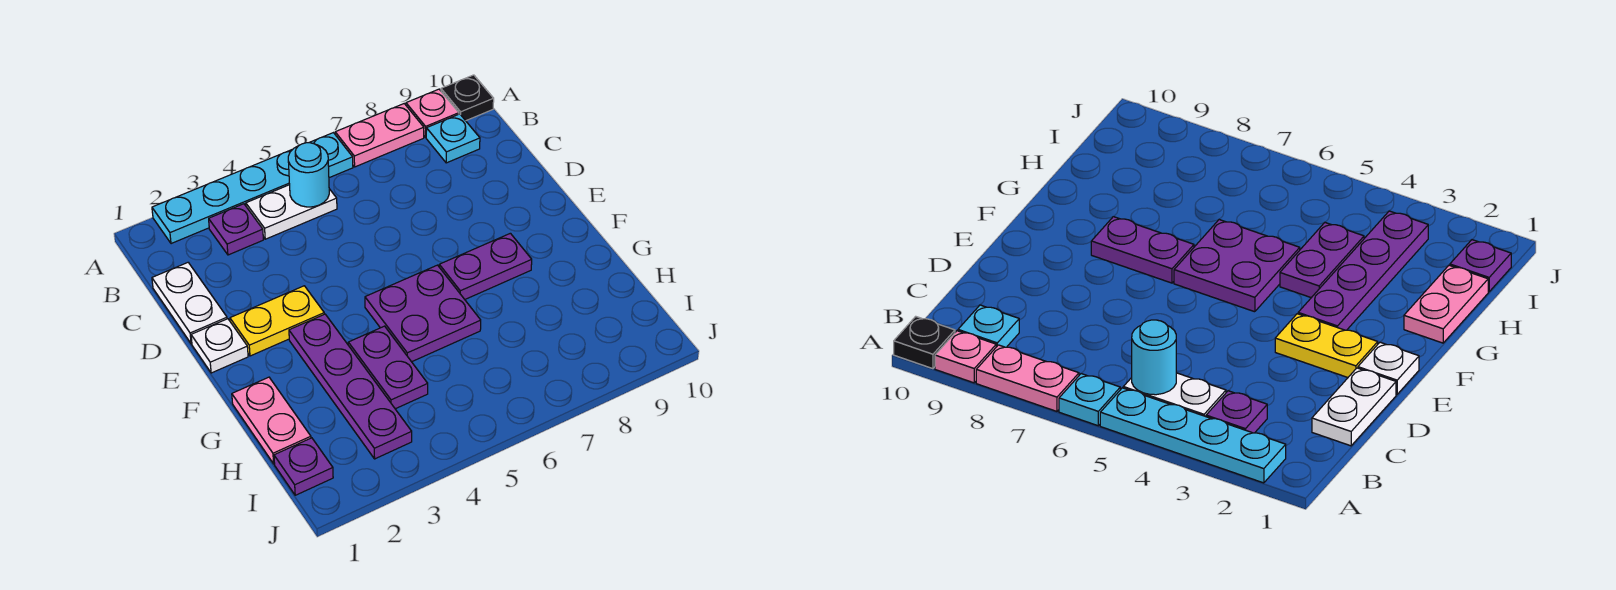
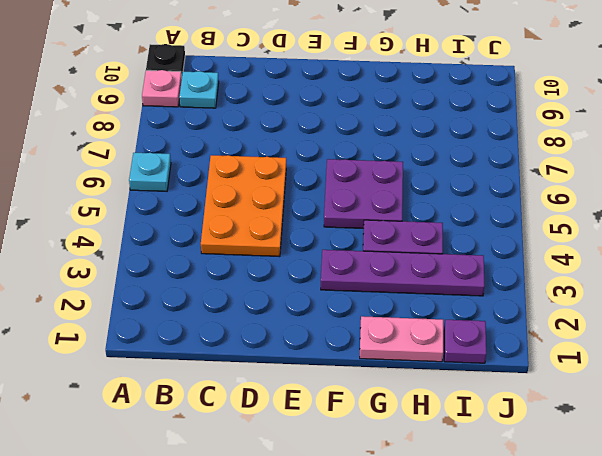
orange 2x3 plate [201,155,286,257] -> none
none -> cyan 1x4 plate [152,149,293,244]
none -> pink 1x2 plate [335,104,424,167]
none -> purple 1x1 plate [209,204,263,255]

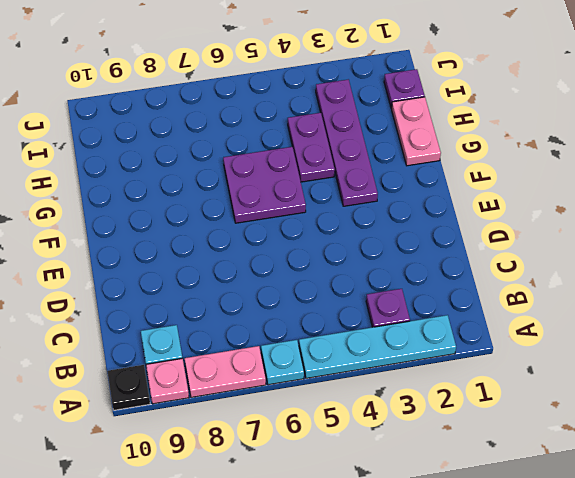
none -> white 1x2 plate [246,185,337,239]
none -> white 1x2 plate [152,263,227,344]
none -> white 1x1 plate [191,319,248,373]

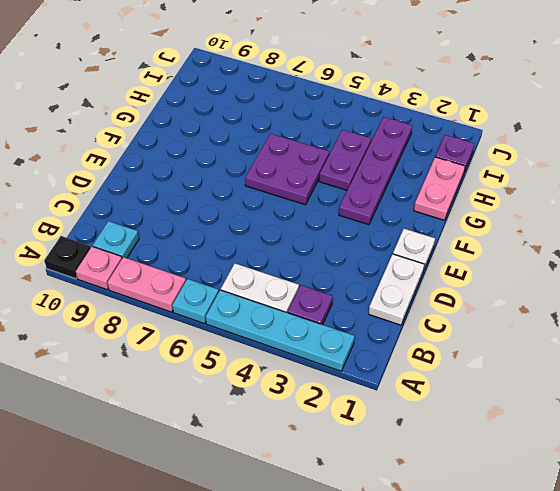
none -> yellow 1x2 plate [230,286,324,356]
none -> purple 1x2 plate [439,233,532,299]
none -> cyan 1x1 round brick [288,143,329,207]

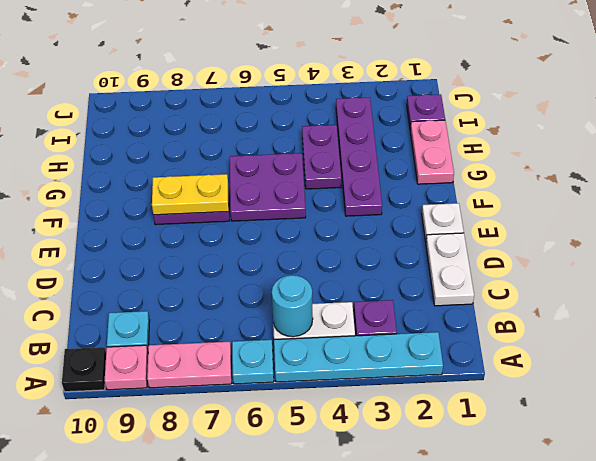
yellow 1x2 plate [152,174,229,215] -> yellow 1x2 plate moved to [230,286,324,356]

